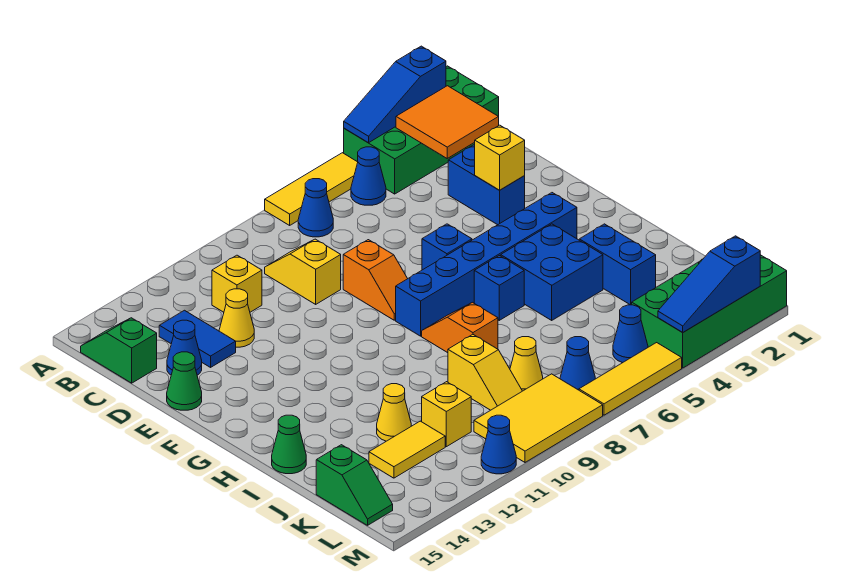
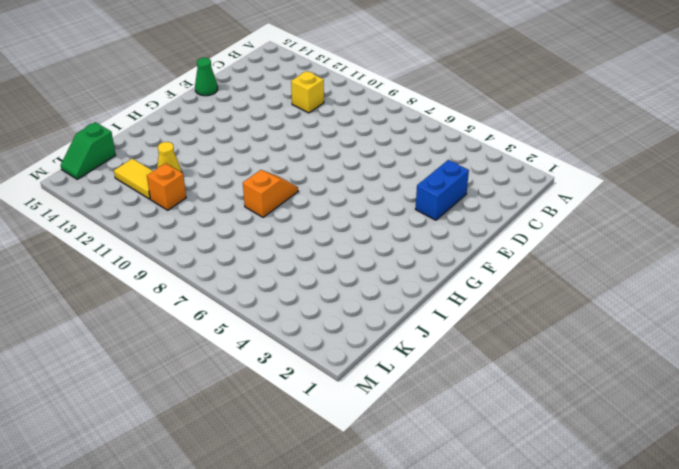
orange 1x1 brick [147,163,186,210] -> yellow 1x1 brick [422,382,471,447]
none -> green 2x4 brick [344,66,499,194]
none -> yellow 1x3 tile [265,153,358,225]
none -> blue 1x1 cone [351,147,386,205]
none -> blue 1x1 cone [298,179,333,237]

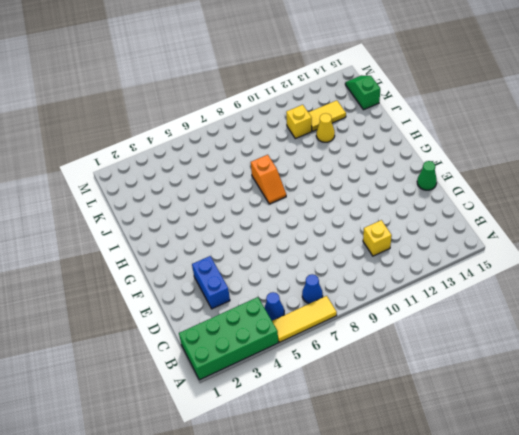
none -> green 1x2 slope [81,318,157,383]
none -> yellow 1x2 slope [265,239,341,304]
none -> blue 1x2 tile [159,310,236,367]
none -> yellow 1x1 cone [219,289,254,347]

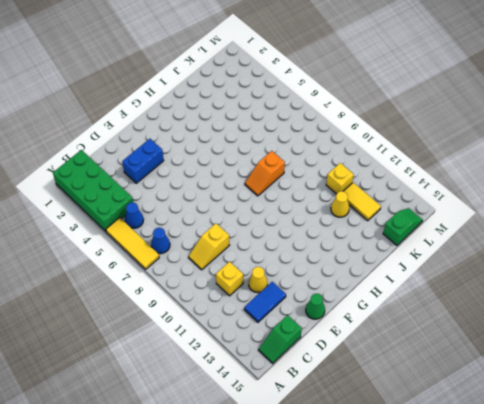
none -> blue 1x1 cone [167,320,202,375]
none -> orange 1x2 slope [343,240,408,320]
none -> blue 1x1 brick [422,224,472,270]
none -> blue 1x6 brick [396,193,577,336]

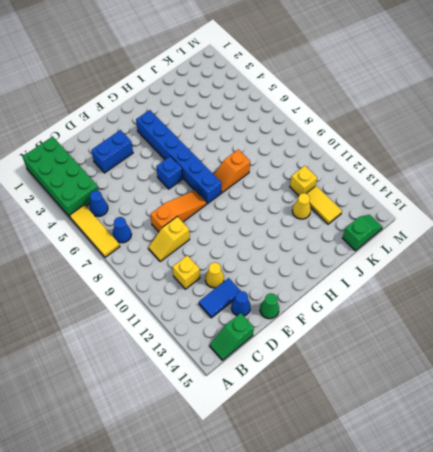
orange 1x3 slope [150,190,207,232] -> orange 1x2 slope [343,240,408,320]
none -> blue 2x2 brick [501,224,603,320]
none -> blue 1x1 brick [474,256,524,320]
none -> blue 1x2 brick [579,224,656,305]
none -> green 1x1 cone [272,415,306,474]

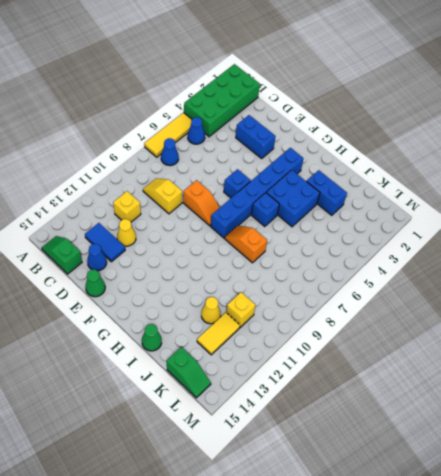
none -> yellow 1x2 slope [448,335,522,410]
none -> yellow 1x1 cone [510,337,543,391]
none -> green 2x4 brick [632,255,787,368]
none -> blue 1x1 cone [613,305,648,363]

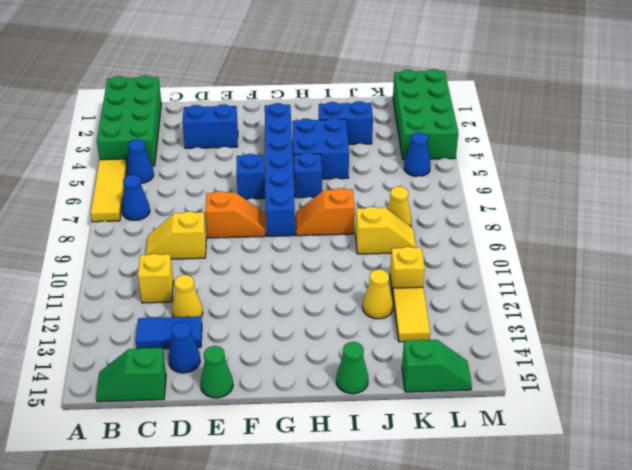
none -> blue 1x1 cone [560,337,595,390]
none -> yellow 2x3 tile [474,374,603,462]
none -> yellow 1x3 tile [579,343,682,415]
none -> blue 1x1 cone [481,415,516,474]

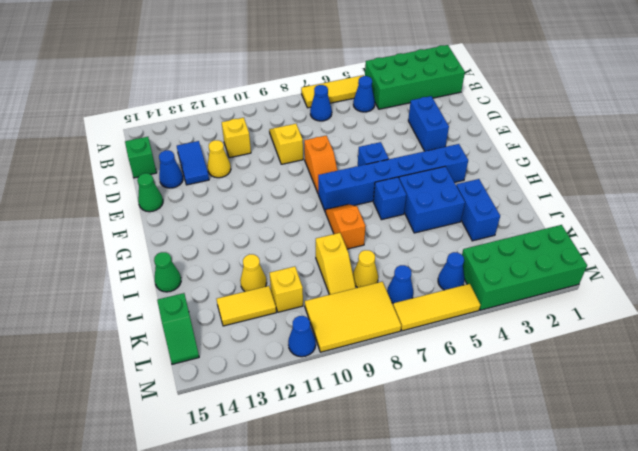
none -> blue 1x3 slope [344,46,446,143]
none -> orange 2x2 tile [396,86,499,158]
none -> yellow 1x1 brick [475,125,525,190]
none -> blue 1x3 slope [658,236,760,332]

